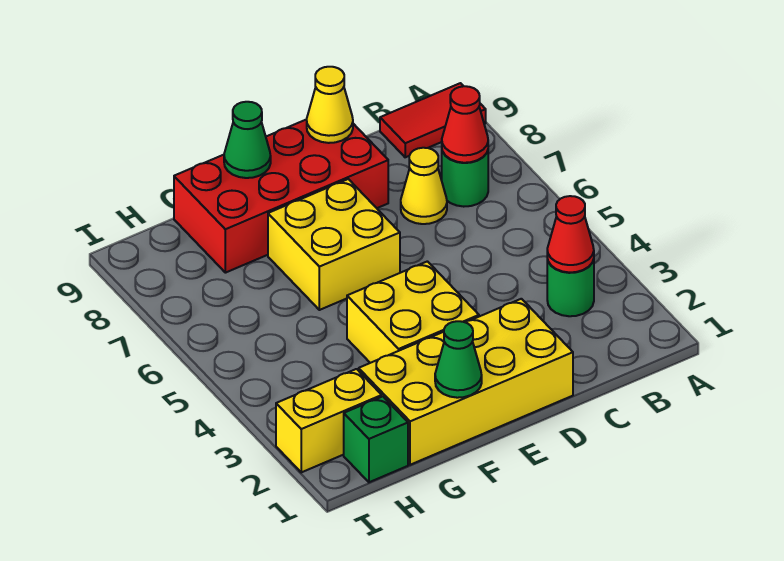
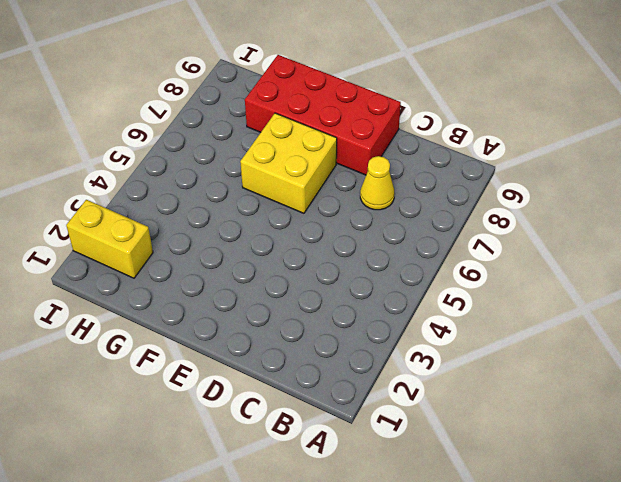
none -> red 1x2 tile [380,83,486,157]
none -> green 1x1 round brick [547,258,594,316]
none -> green 1x1 round brick [442,151,488,207]

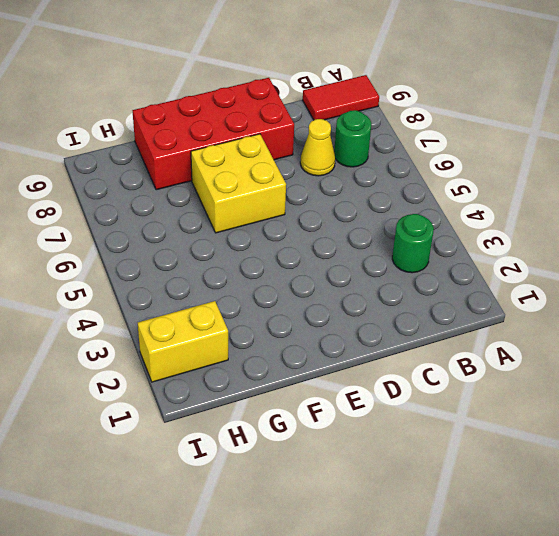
none -> yellow 2x4 brick [359,299,573,465]
none -> yellow 2x2 brick [347,261,479,363]
none -> green 1x1 brick [344,396,408,482]

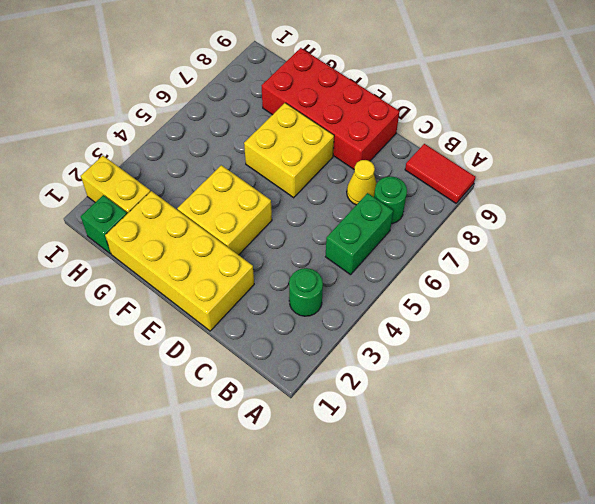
green 1x2 brick [326,193,393,275] -> none
none -> red 1x1 cone [547,196,594,272]
none -> red 1x1 cone [442,86,488,163]
none -> yellow 1x1 cone [307,67,353,143]

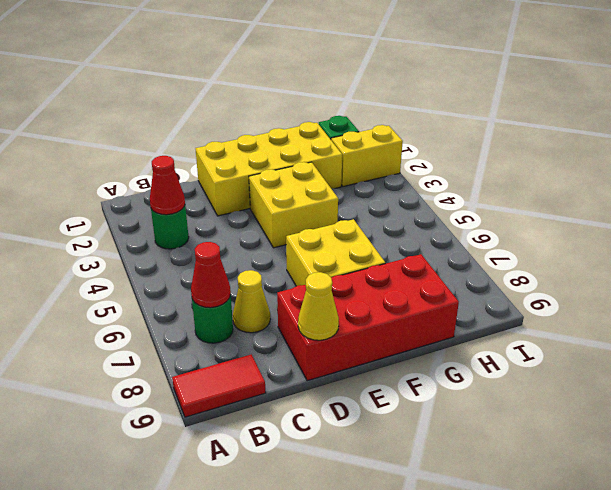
none -> green 1x1 cone [435,321,482,398]
none -> green 1x1 cone [224,102,271,178]

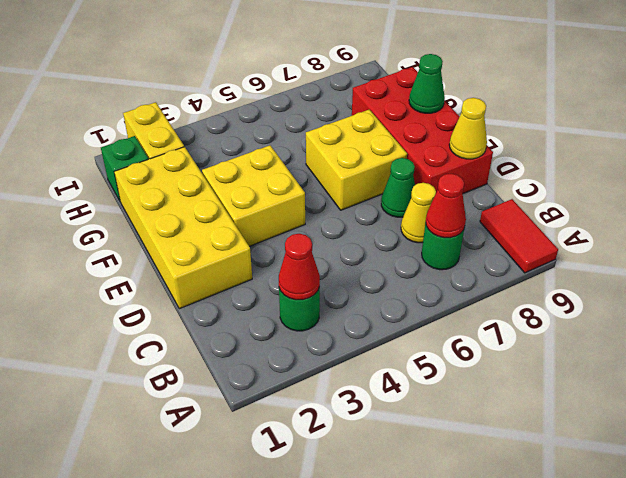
green 1x1 cone [381,158,415,217] -> green 1x1 cone moved to [435,321,482,398]

